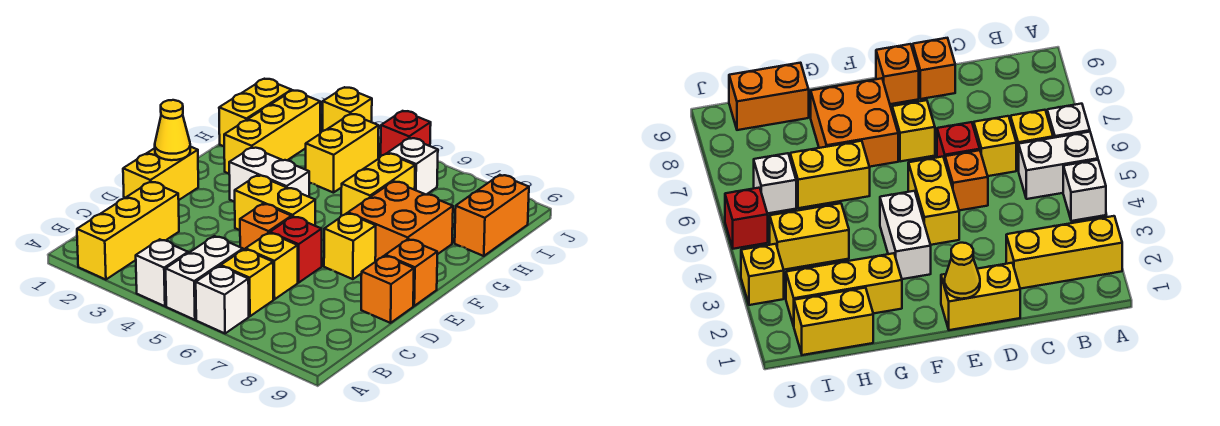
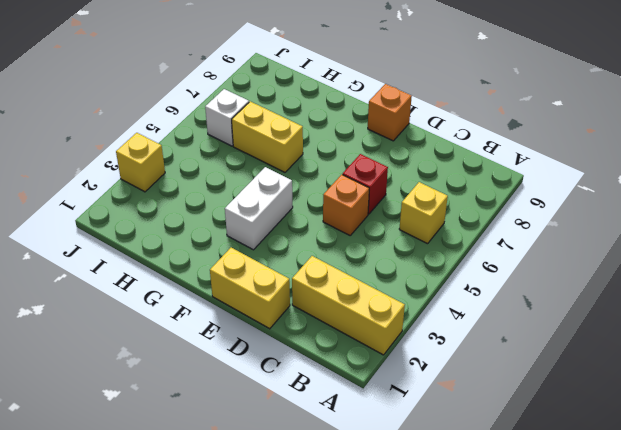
none -> white 1x1 brick [136,239,188,306]
none -> white 1x2 brick [166,236,243,320]
none -> white 1x1 brick [196,266,249,333]

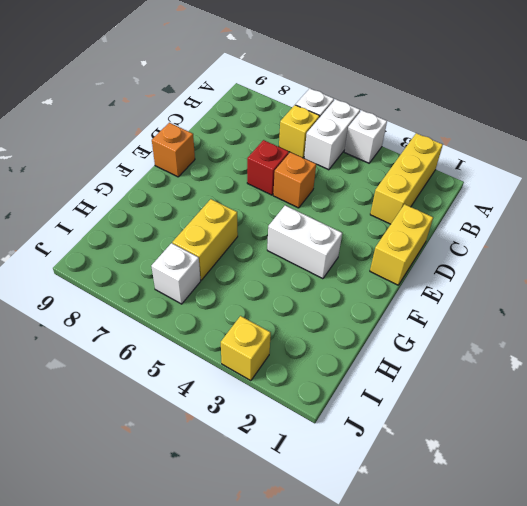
none -> yellow 1x1 brick [245,233,298,299]
none -> orange 1x1 brick [361,256,414,323]
none -> yellow 1x2 brick [235,175,315,230]

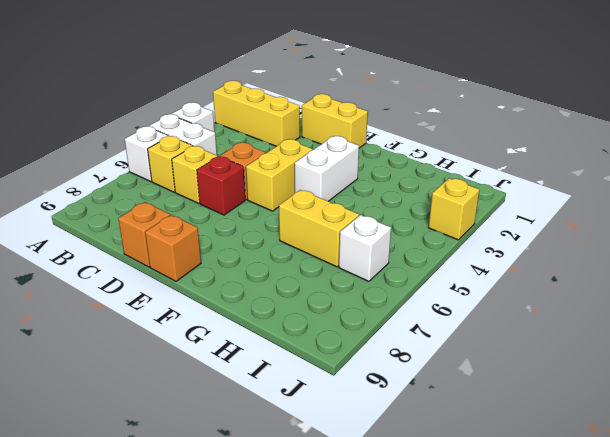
none -> yellow 1x1 brick [324,213,376,279]
none -> orange 2x2 brick [348,181,453,262]
none -> yellow 1x3 brick [224,91,320,174]

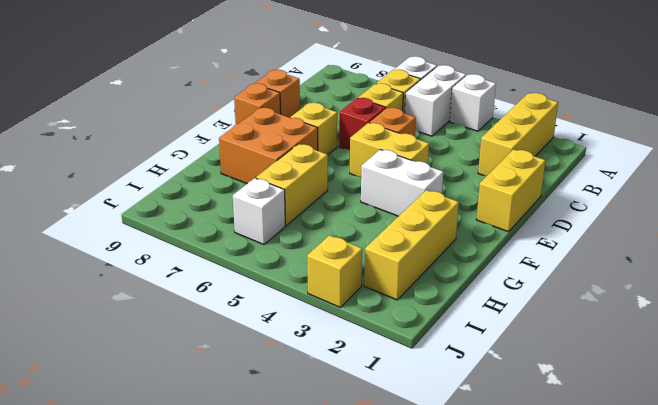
none -> yellow 1x2 brick [219,79,292,146]
none -> yellow 1x2 brick [306,114,379,193]
none -> orange 1x2 brick [455,175,529,256]

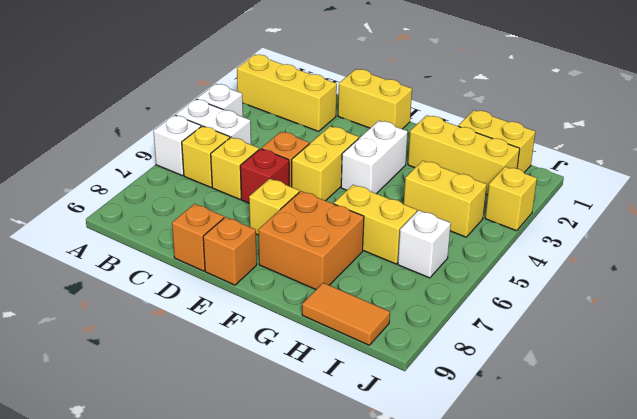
orange 1x2 tile [302,283,390,345] -> orange 1x2 brick [455,175,529,256]
none -> red 1x1 brick [381,111,431,156]
none -> yellow 1x1 cone [155,100,190,160]

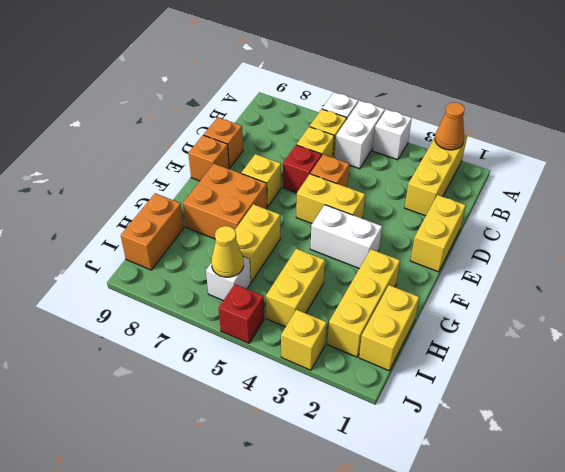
orange 1x1 cone [435,102,465,150] -> none
yellow 1x1 cone [211,226,244,277] -> yellow 1x1 cone moved to [155,100,190,160]

